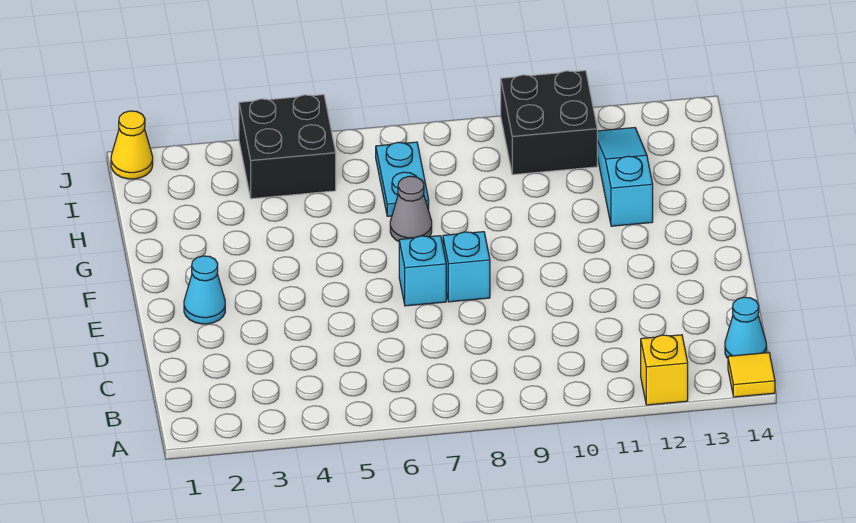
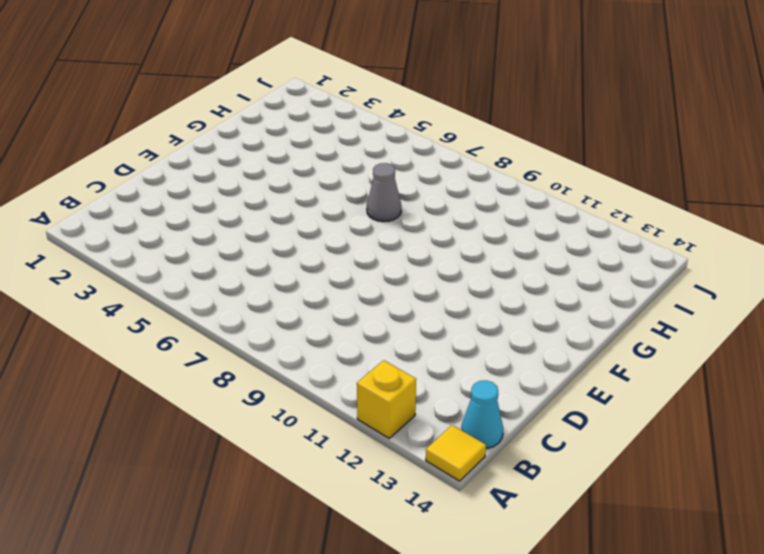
none -> cyan 1x1 cone [184,256,225,324]
none -> cyan 1x1 brick [399,236,446,306]
none -> cyan 1x1 brick [443,232,490,302]

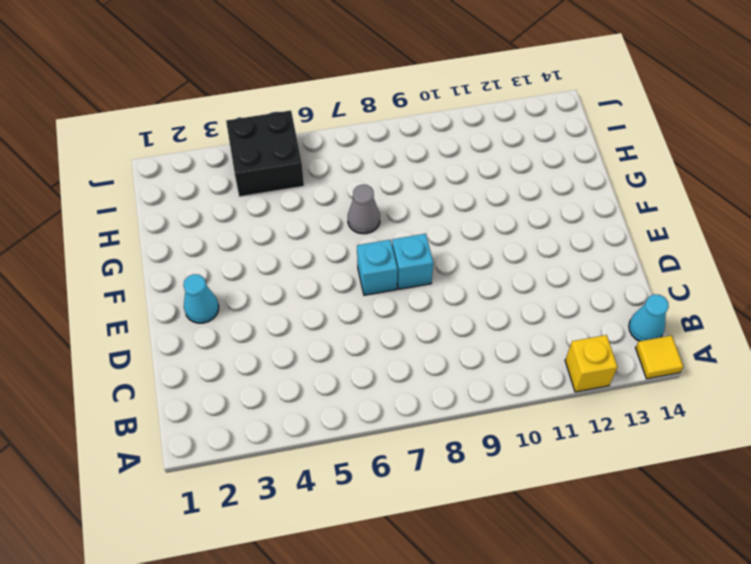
none -> cyan 1x3 slope [597,128,653,226]
none -> cyan 1x2 plate [376,142,429,216]
none -> black 2x2 brick [501,71,597,175]

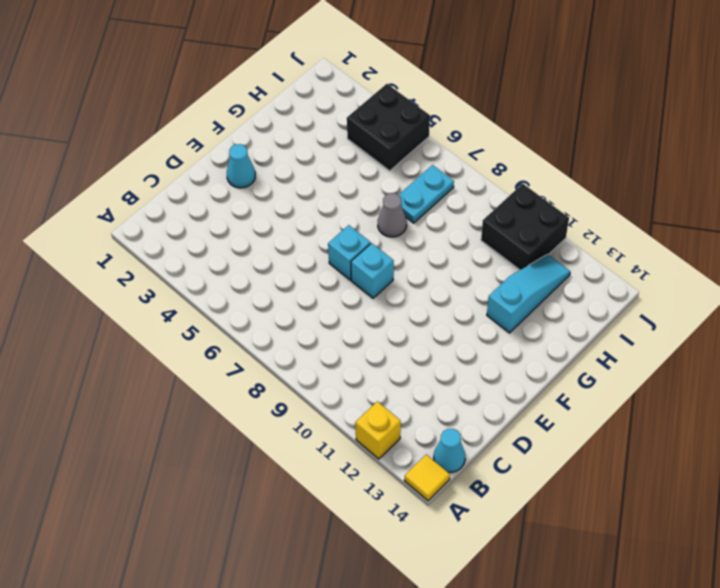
none -> yellow 1x1 cone [111,111,153,179]

